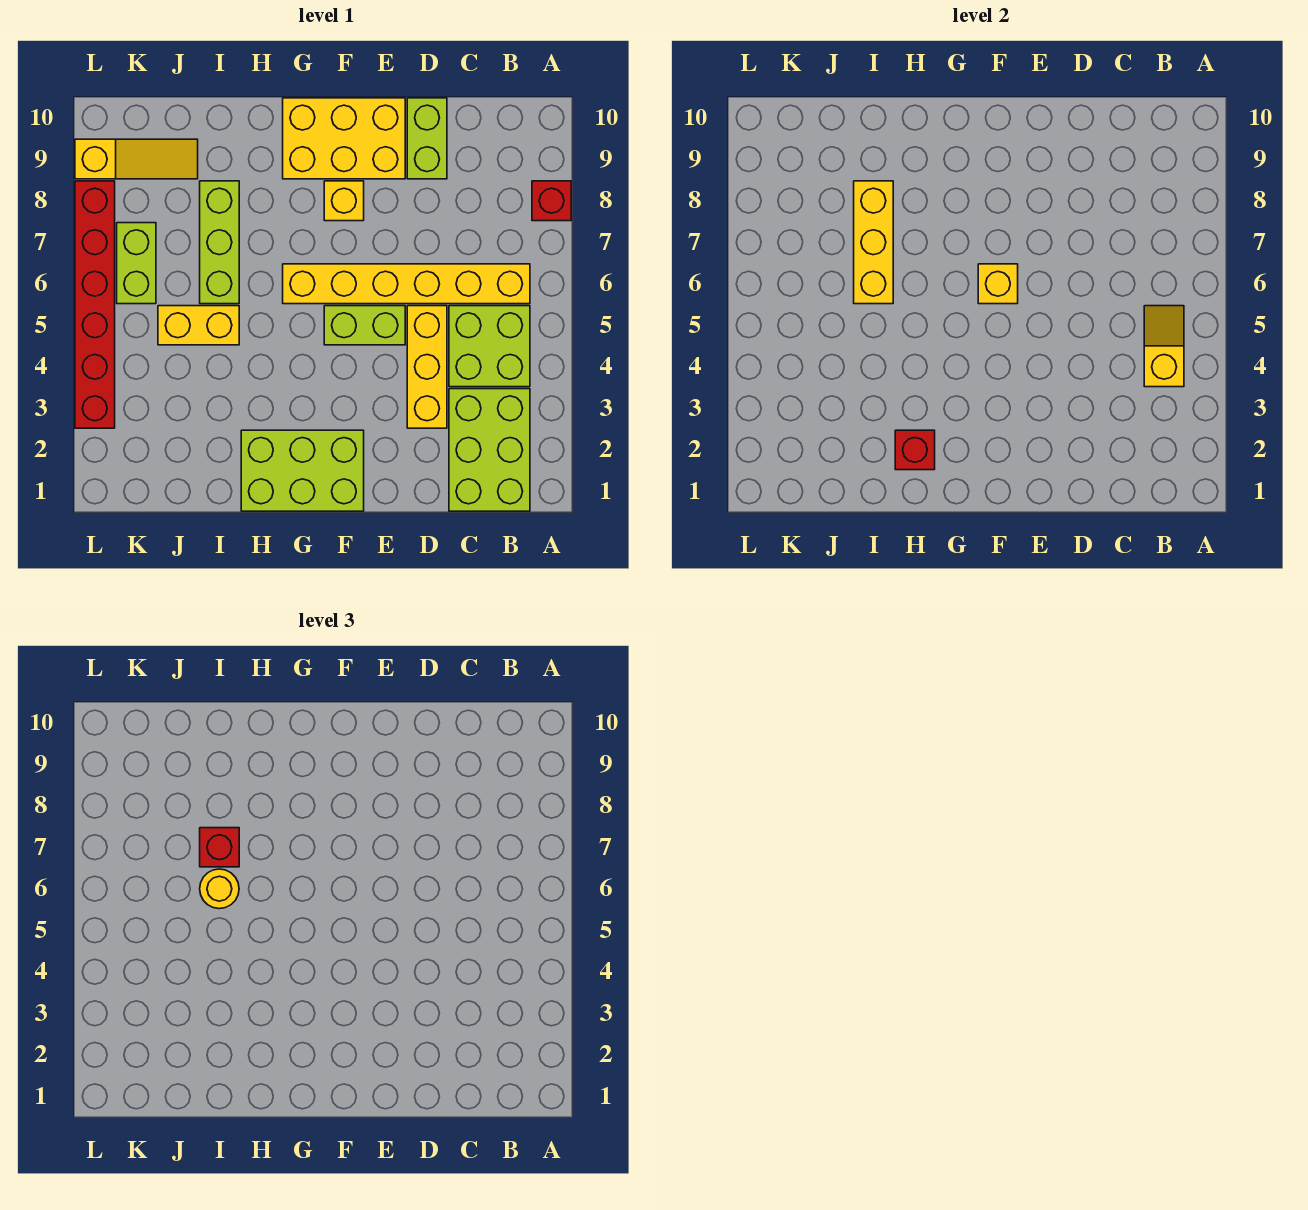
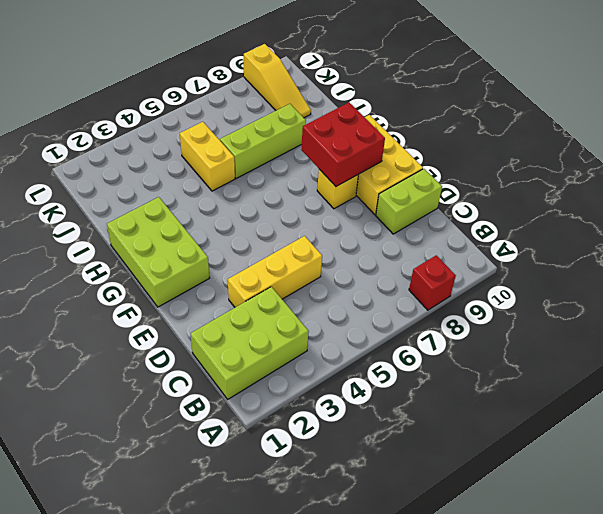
red 2x2 brick [301,103,385,186] -> none
none -> lime 2x2 brick [449,306,530,387]
none -> yellow 1x6 brick [283,264,530,304]
none -> lime 1x2 brick [324,306,405,345]

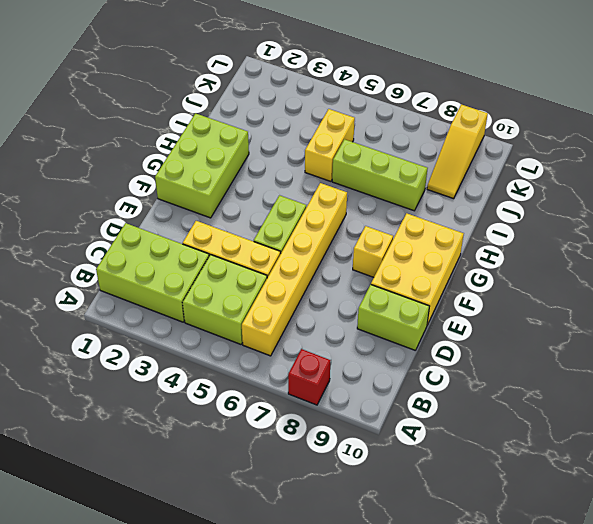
none -> lime 1x2 brick [117,223,156,304]
none -> red 1x6 brick [75,181,115,428]
none -> yellow 1x2 slope [1144,306,1184,387]

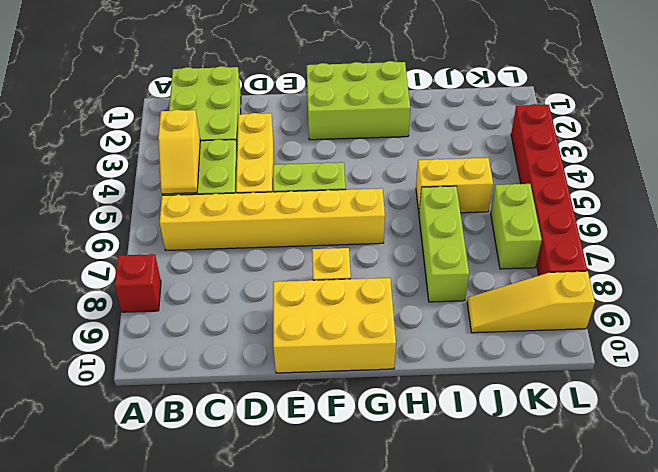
none -> lime 1x2 brick [407,98,447,179]
none -> yellow 1x1 brick [978,264,1018,304]
none -> red 1x1 brick [895,430,935,470]

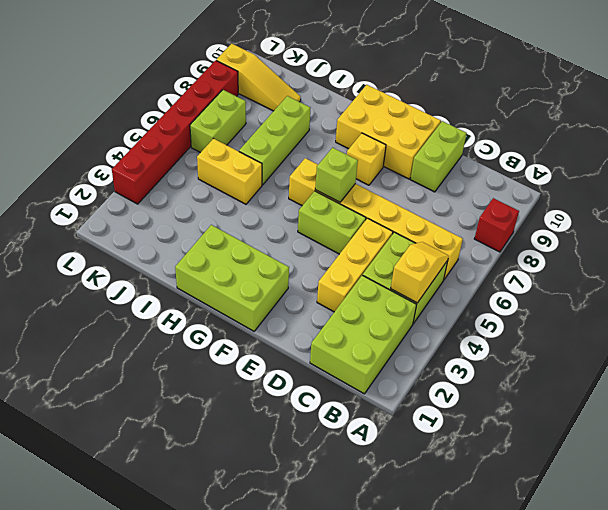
lime 1x1 brick [315,148,358,202] -> yellow 1x1 brick [978,264,1018,304]
none -> red 1x1 brick [895,430,935,470]
none -> yellow 1x3 brick [854,181,893,304]
none -> yellow 1x1 round brick [200,869,239,909]

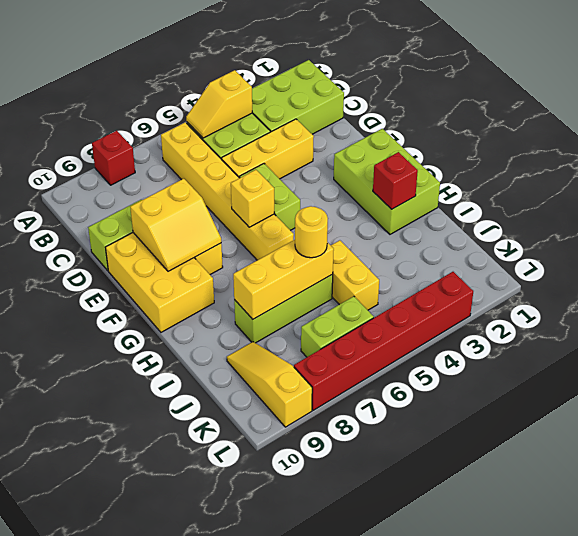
yellow 2x2 slope [130,179,221,271] -> none
none -> red 1x1 brick [200,828,239,867]

